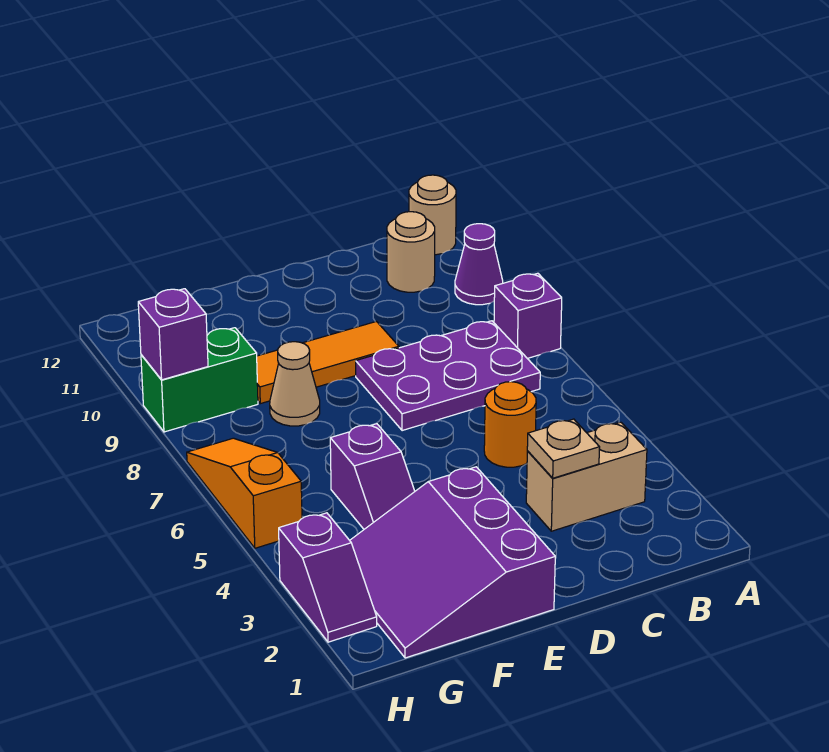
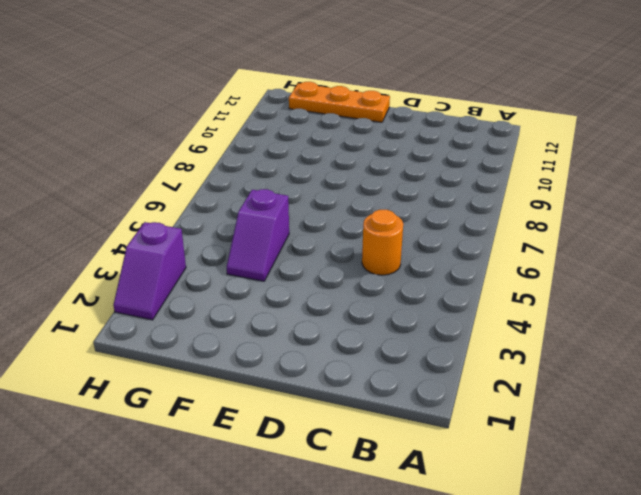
orange 1x3 plate [289,82,390,122] -> none
none -> purple 1x1 brick [494,273,562,358]
none -> purple 1x1 cone [455,224,503,305]
none -> tan 1x1 round brick [409,175,456,255]

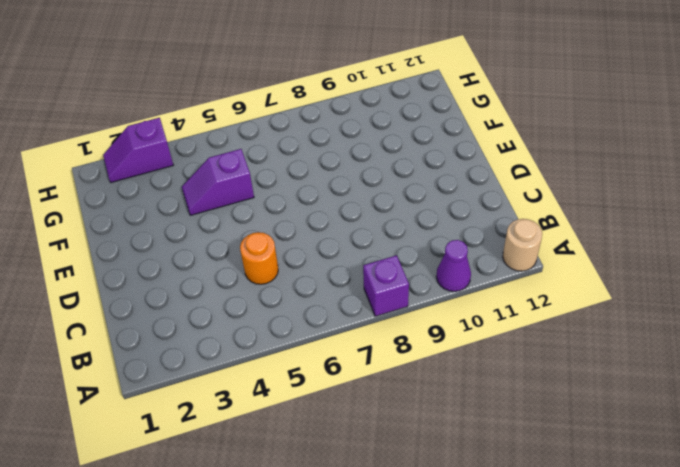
none -> tan 1x2 brick [526,422,647,531]
none -> purple 2x3 plate [356,321,540,431]
none -> tan 1x1 round brick [387,212,435,292]

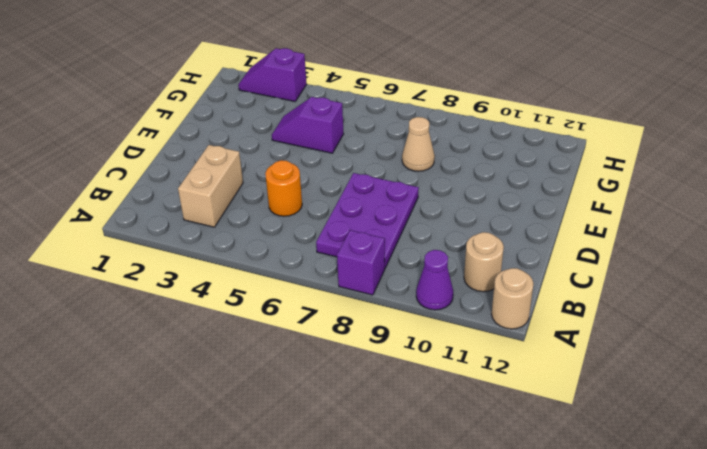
none -> orange 1x3 tile [257,322,399,404]
none -> purple 3x3 slope [350,467,555,658]
none -> green 1x2 brick [141,328,258,432]

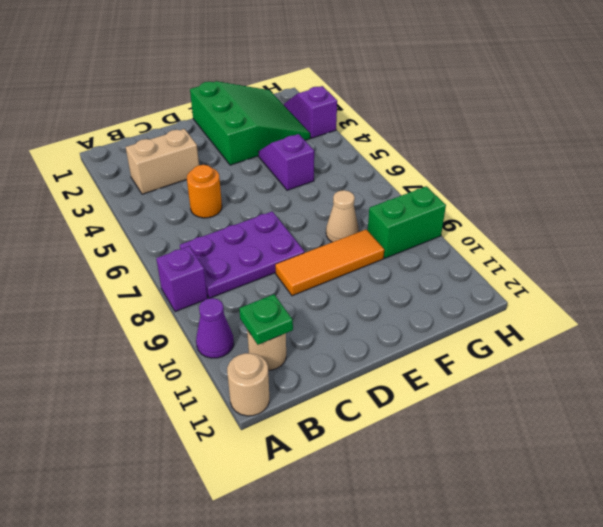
green 1x1 plate [239,294,293,345] -> none
green 3x3 slope [190,81,310,165] -> purple 3x3 slope [350,467,555,658]
none -> orange 1x3 slope [187,438,302,548]
none -> tan 1x1 plate [527,419,600,478]
none -> purple 1x1 brick [138,289,208,380]

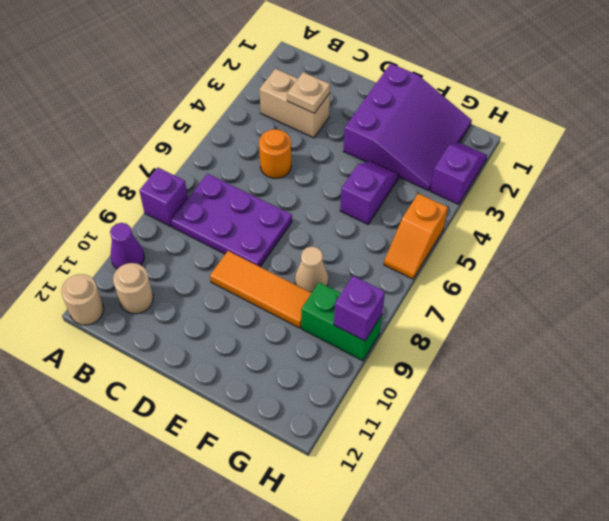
orange 1x2 slope [384,194,448,279] -> orange 1x3 slope [187,438,302,548]

